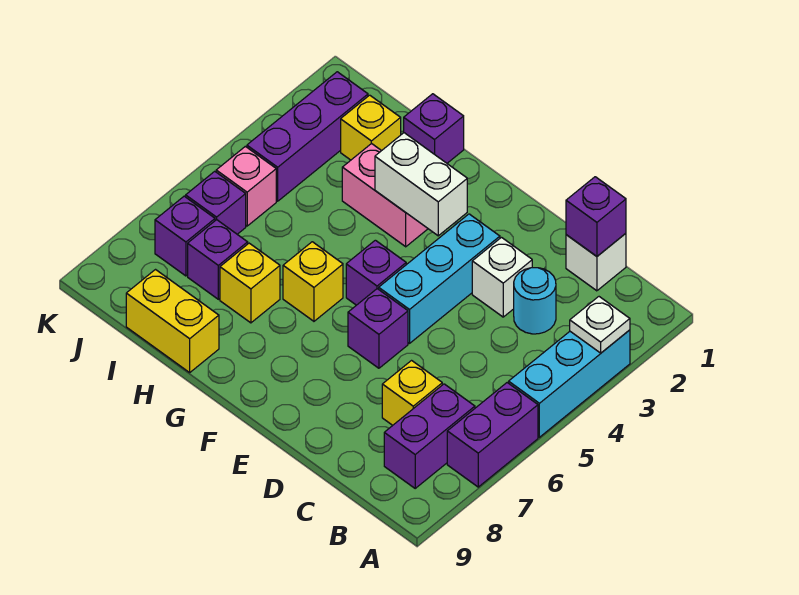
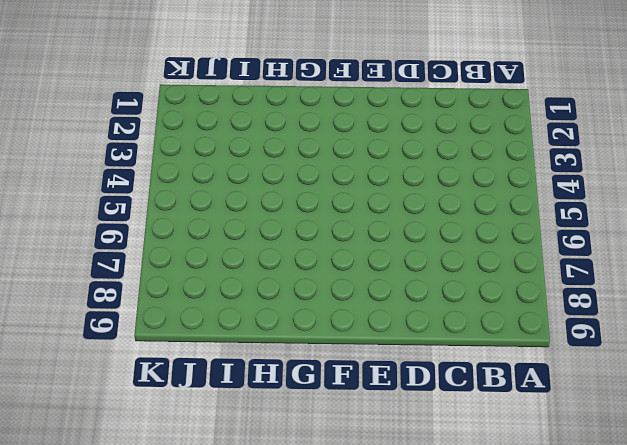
none -> cyan 1x3 brick [509,330,630,437]
none -> purple 1x2 brick [447,383,538,487]
none -> purple 1x2 brick [384,384,475,488]

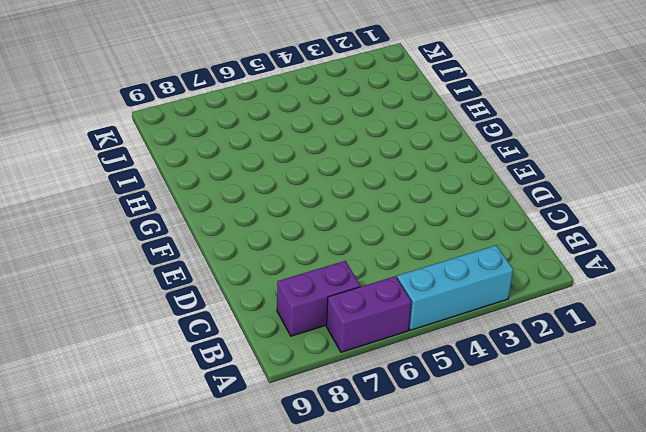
none -> white 1x1 brick [566,233,626,291]
none -> cyan 1x1 round brick [514,268,556,334]
none -> yellow 1x1 brick [382,361,442,425]

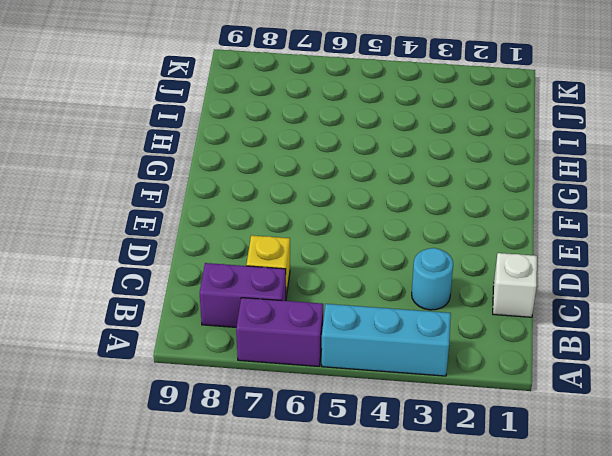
none -> white 1x1 brick [472,238,532,317]
none -> cyan 1x3 brick [379,214,500,343]
none -> purple 1x1 brick [348,289,408,368]

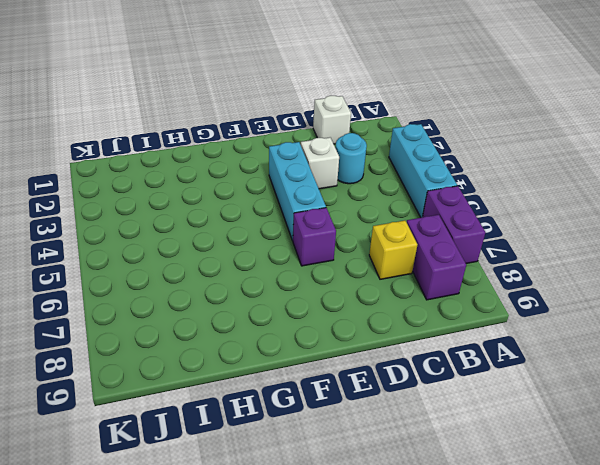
none -> purple 1x1 brick [346,240,406,305]
none -> pink 1x2 brick [342,143,428,247]
none -> yellow 1x1 brick [283,242,343,321]

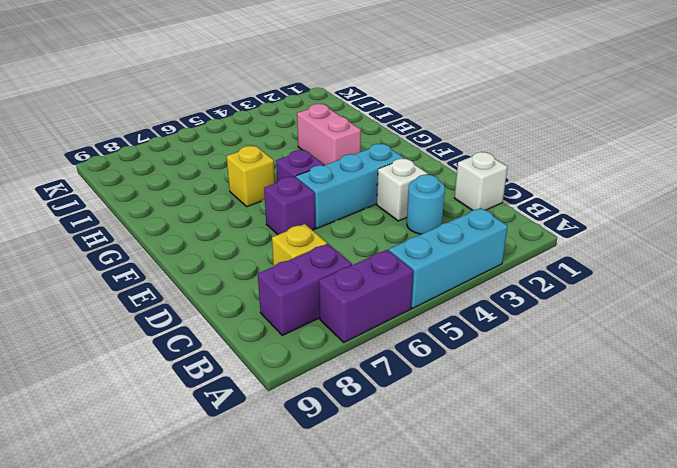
none -> purple 1x1 brick [404,94,464,163]
none -> yellow 1x1 brick [220,243,280,323]
none -> yellow 1x2 brick [126,270,219,372]

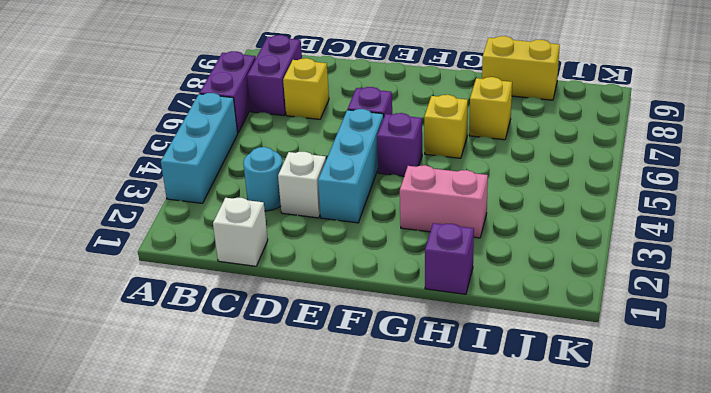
none -> yellow 1x1 brick [341,95,401,160]
none -> purple 1x1 brick [188,220,248,299]
none -> purple 1x3 brick [247,72,368,201]

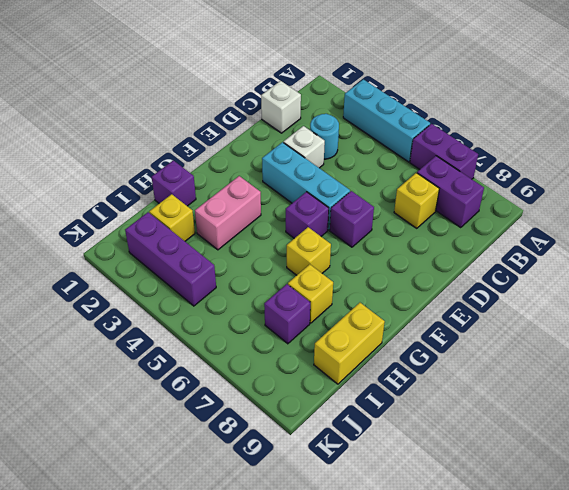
none -> pink 1x1 brick [216,146,276,226]
none -> purple 1x1 brick [186,171,246,234]
none -> purple 1x1 brick [155,196,215,276]

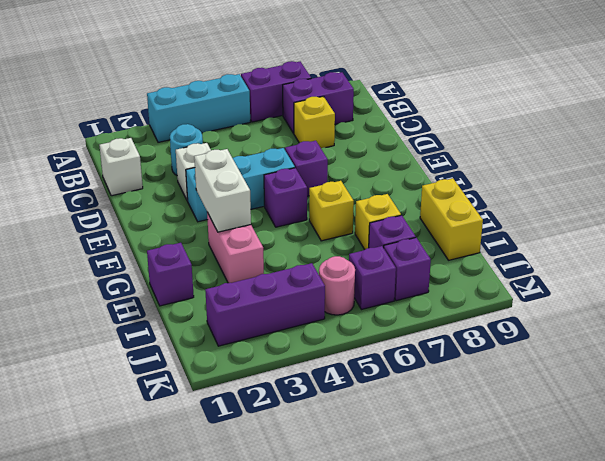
pink 1x1 round brick [319,256,355,315] -> pink 1x1 brick [216,146,276,226]
none -> yellow 1x1 brick [341,95,401,160]
none -> white 1x1 plate [570,297,630,353]
none -> purple 1x1 brick [566,177,626,256]

